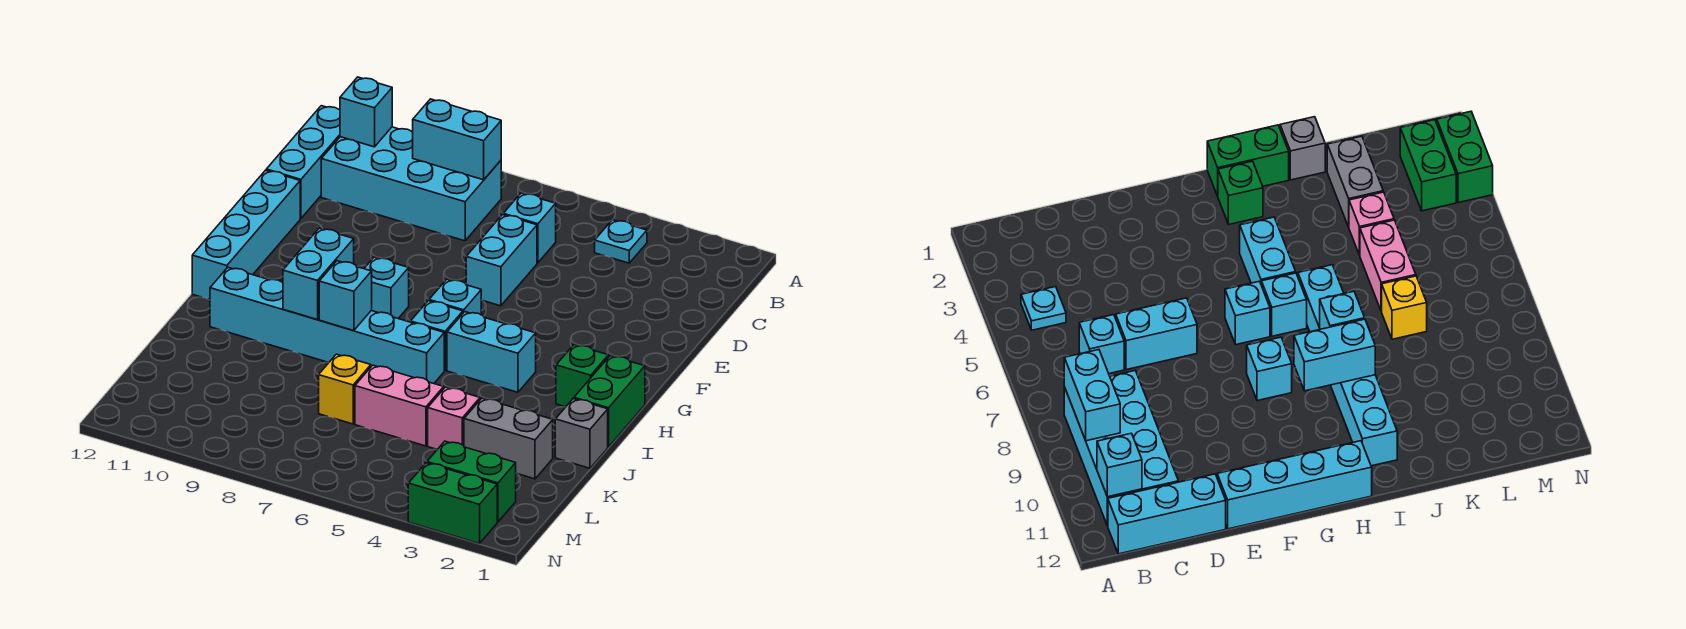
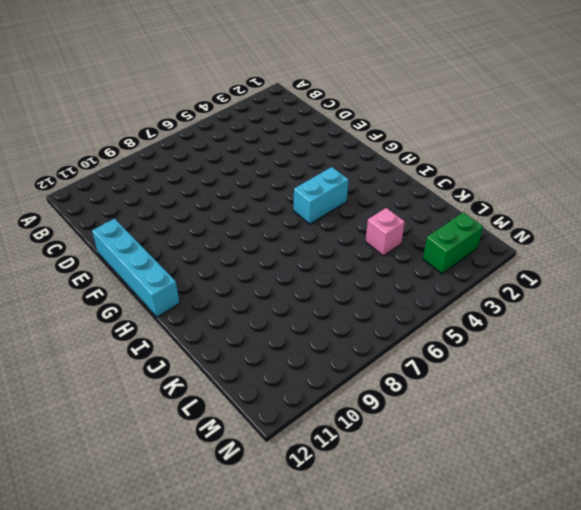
none -> cyan 1x1 plate [595,220,647,263]
none -> cyan 2x4 brick [321,127,501,241]
none -> cyan 1x3 brick [266,106,340,218]

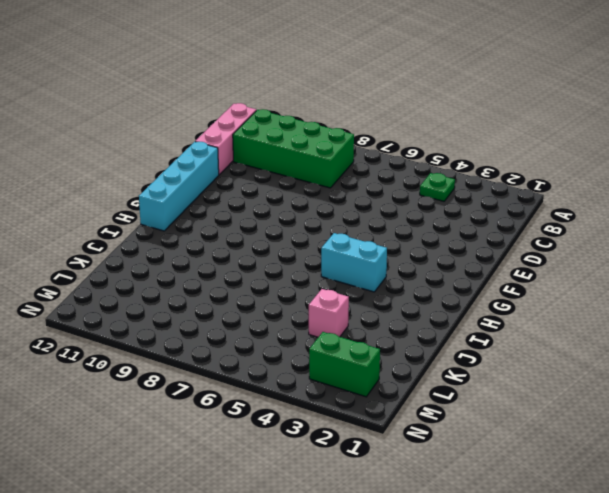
green 1x1 plate [420,173,455,201] -> cyan 1x1 plate [595,220,647,263]
green 2x4 brick [233,109,354,188] -> cyan 2x4 brick [321,127,501,241]
pink 1x3 brick [195,103,256,175] -> cyan 1x3 brick [266,106,340,218]
none -> cyan 1x1 brick [503,193,556,263]
none -> cyan 1x2 brick [466,215,537,306]
none -> cyan 1x1 brick [429,279,481,314]

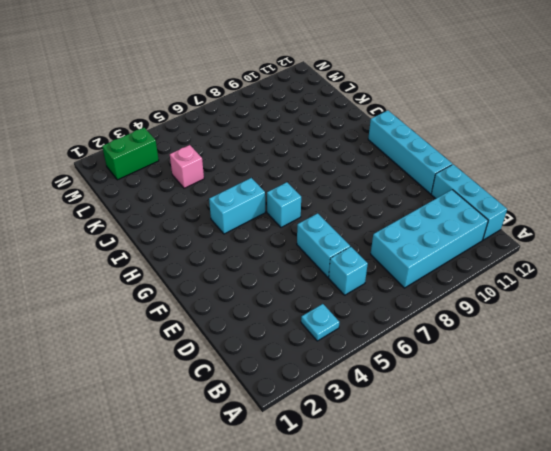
none -> cyan 1x1 brick [364,257,409,318]
none -> green 1x2 brick [574,355,645,447]
none -> green 1x1 brick [556,345,608,407]

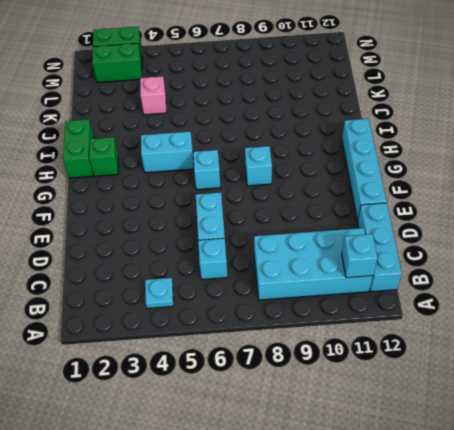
none -> cyan 1x1 brick [411,301,463,370]
none -> cyan 1x6 brick [210,267,444,383]
none -> grey 1x1 brick [555,399,608,468]

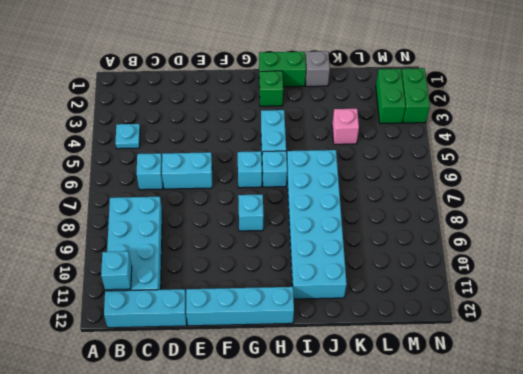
cyan 2x6 brick [287,150,347,299] -> cyan 1x6 brick [210,267,444,383]
none -> grey 1x2 brick [464,398,553,479]
none -> pink 1x2 brick [355,365,444,446]
none -> yellow 1x1 brick [319,354,371,424]

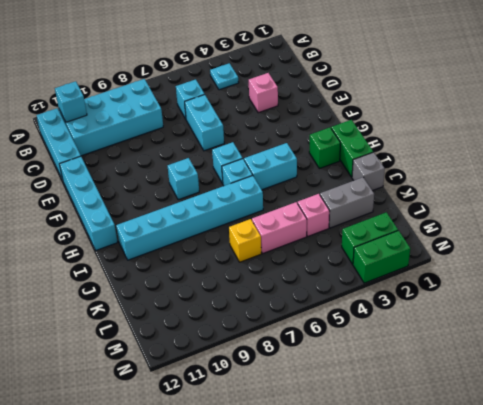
pink 1x1 brick [249,73,278,113] -> none
none -> cyan 1x2 brick [413,99,501,180]
none -> cyan 1x2 brick [283,228,354,320]
none -> cyan 1x1 brick [319,261,372,331]

